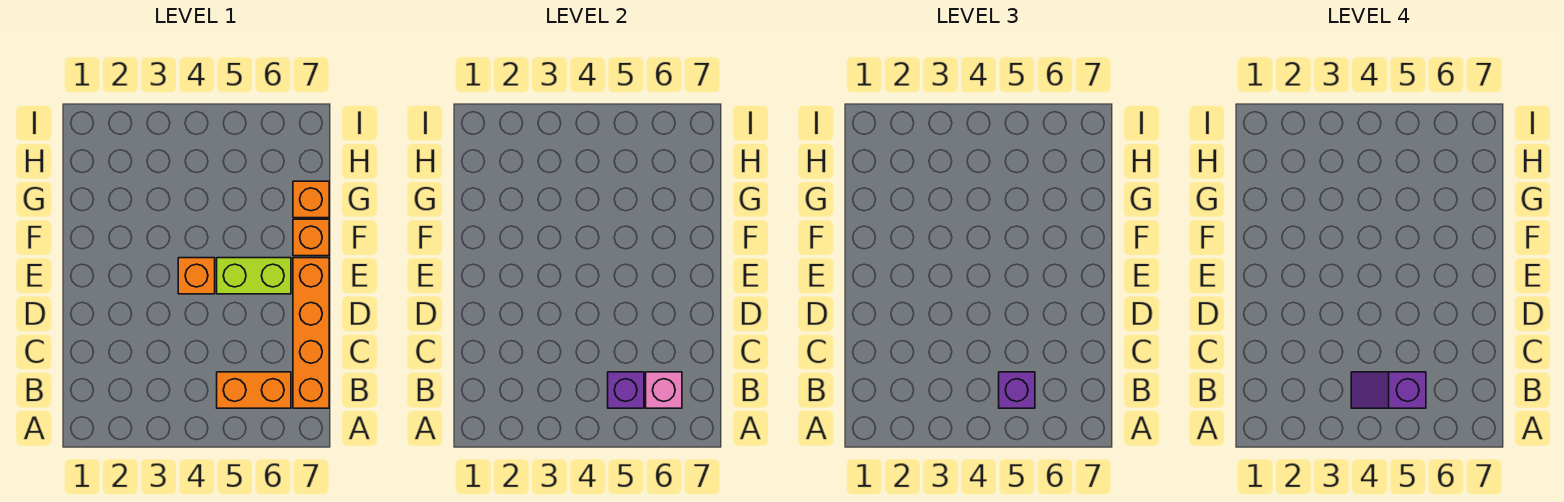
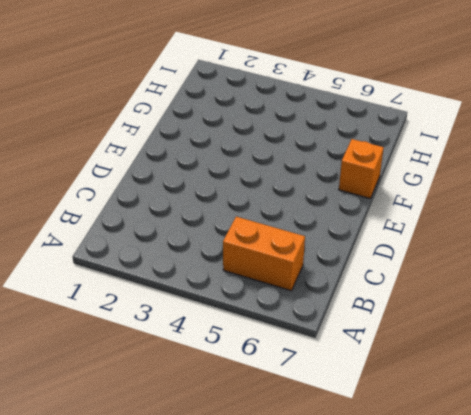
none -> orange 1x4 brick [293,258,329,408]
none -> orange 1x1 brick [178,258,215,294]

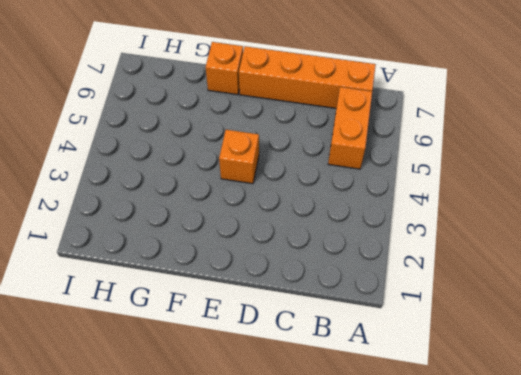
none -> lime 1x2 brick [217,258,291,294]
none -> orange 1x1 brick [293,181,329,218]

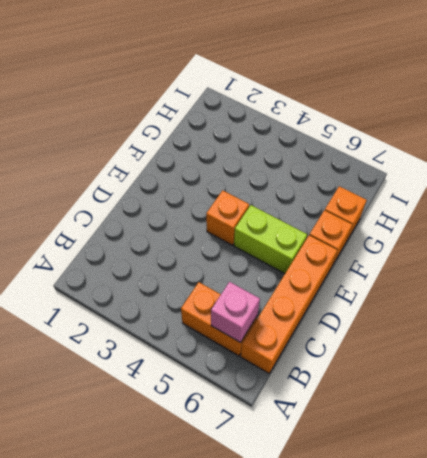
none -> purple 1x1 brick [608,372,644,408]
none -> purple 1x1 brick [999,372,1035,408]

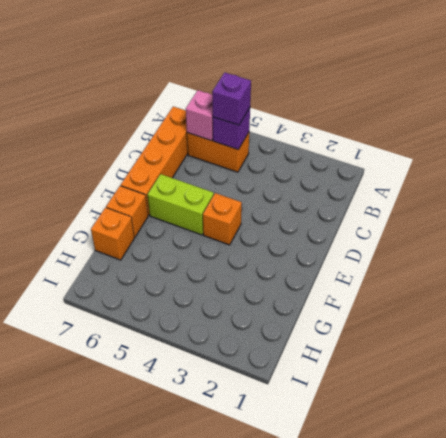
none -> purple 1x2 slope [1351,372,1426,408]

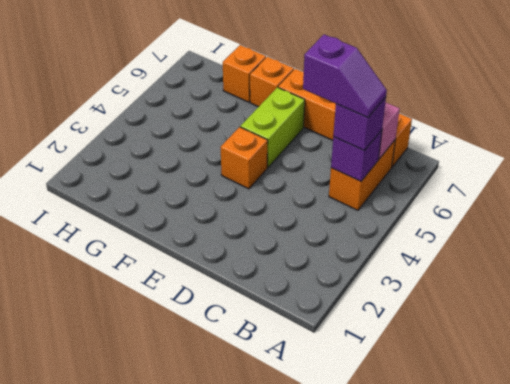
purple 1x2 slope [303,34,387,118] -> purple 1x2 slope turned to [1351,372,1426,408]

